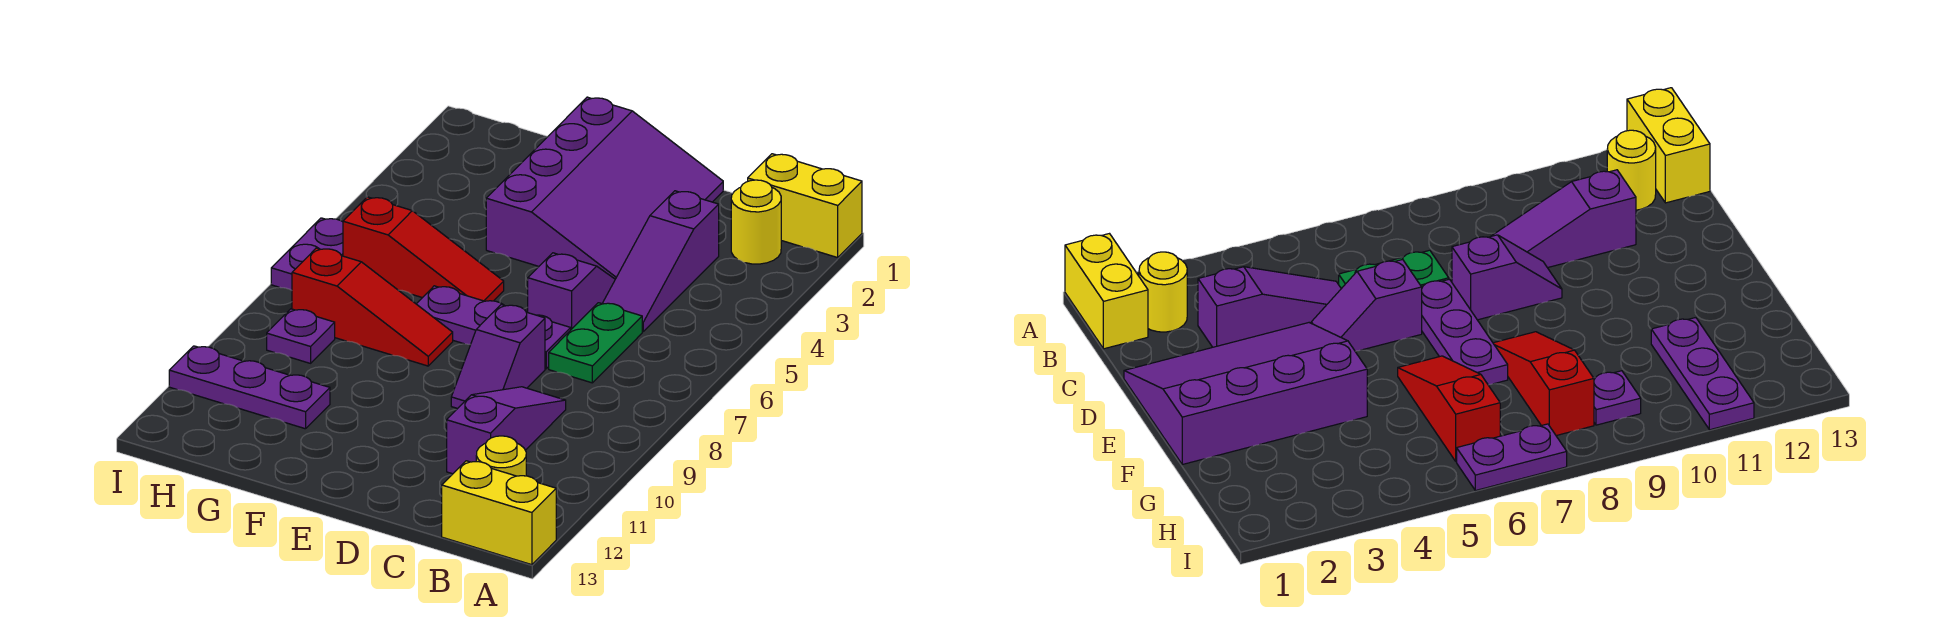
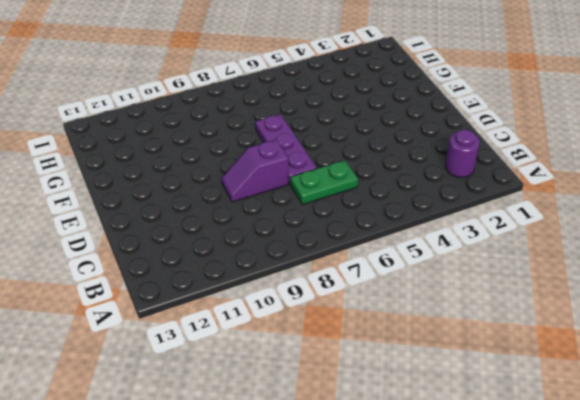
purple 1x1 round brick [445,130,480,177] -> yellow 1x1 round brick [731,180,781,264]
none -> yellow 1x2 brick [748,154,862,258]
none -> yellow 1x2 brick [442,461,556,565]
none -> yellow 1x1 round brick [476,436,526,476]

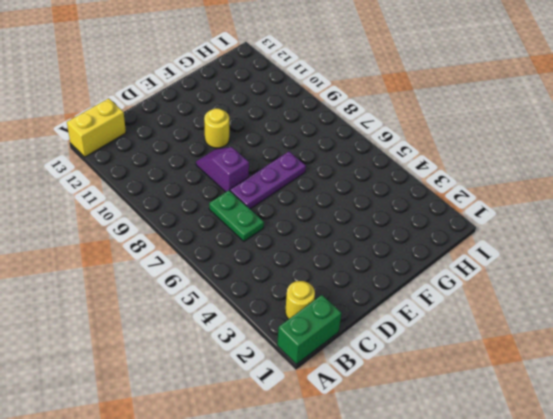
green 1x2 brick [277,295,341,364] -> yellow 1x2 brick [748,154,862,258]
yellow 1x1 round brick [204,108,229,148] -> yellow 1x1 round brick moved to [476,436,526,476]
none -> purple 1x3 slope [602,191,719,332]
none -> purple 1x3 slope [447,387,566,474]
none -> purple 3x4 slope [486,97,723,279]

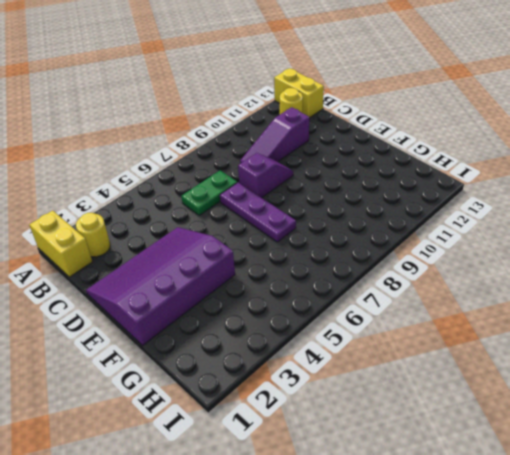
none -> purple 1x3 slope [602,191,719,332]
none -> purple 1x2 slope [528,253,615,329]
none -> red 1x3 slope [343,197,504,301]

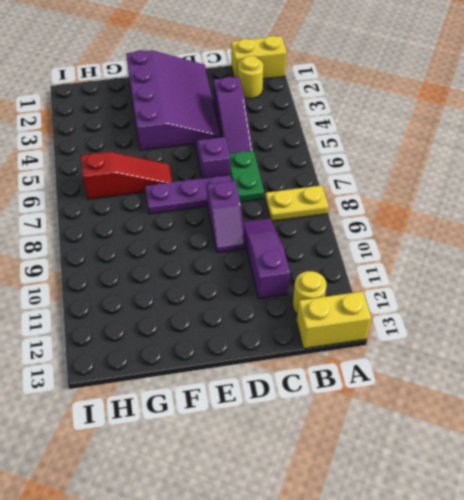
yellow 1x2 plate [265,185,329,221] -> none
none -> red 1x3 slope [292,248,453,366]
none -> purple 1x3 plate [169,346,330,429]
none -> purple 1x1 plate [267,309,335,363]

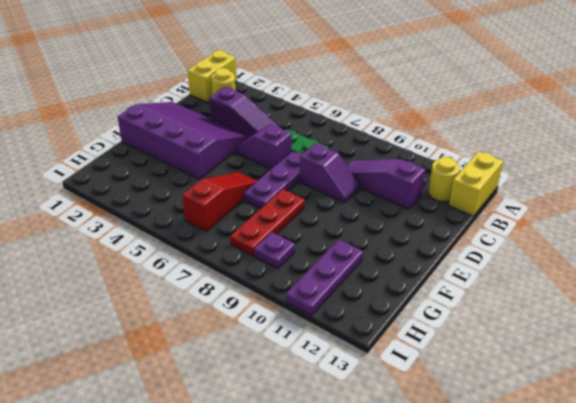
red 1x3 plate [230,189,305,256] -> red 1x3 slope [292,248,453,366]
none -> purple 1x2 plate [271,218,343,290]

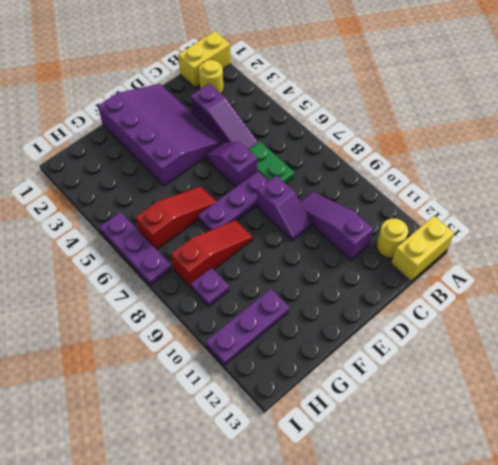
purple 1x3 plate [100,212,172,285] -> purple 1x2 plate [271,218,343,290]

